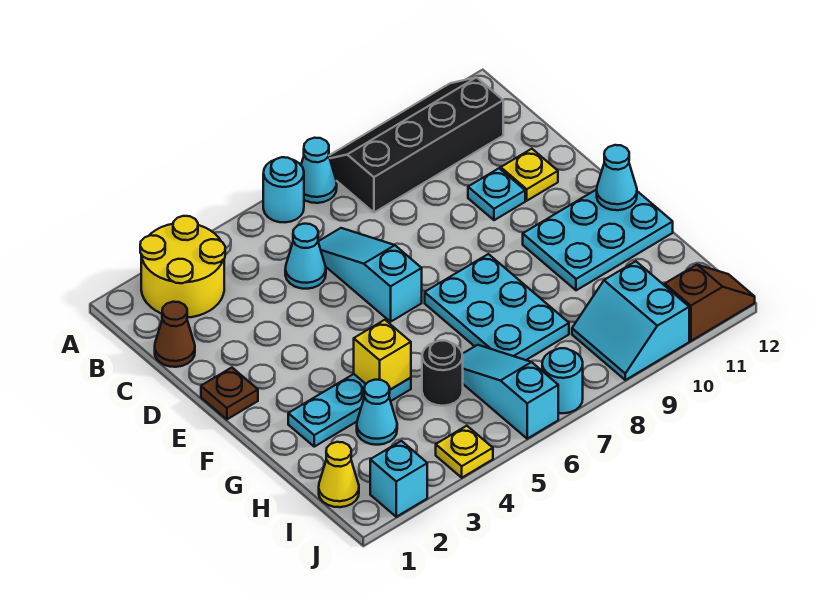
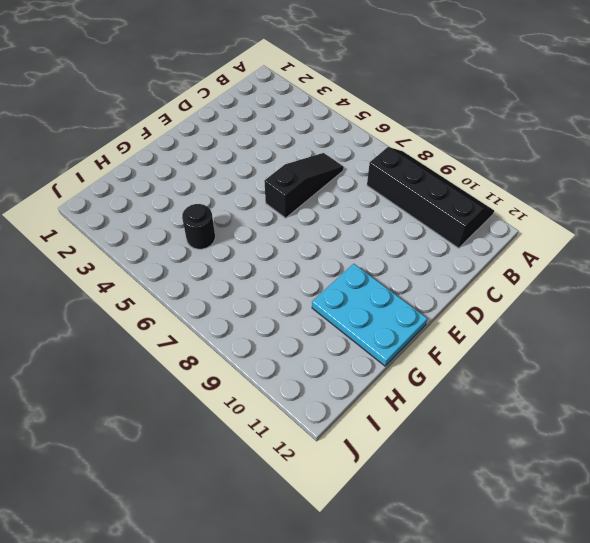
black 1x3 slope [264,153,344,218] -> cyan 1x3 slope [318,228,422,322]
none -> yellow 2x2 round brick [140,216,225,318]
none -> cyan 1x1 round brick [263,157,304,222]
none -> cyan 1x1 cone [301,138,337,203]

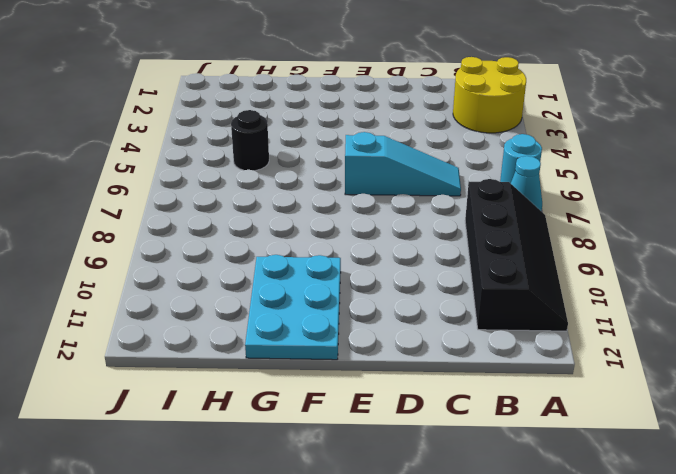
none -> brown 1x1 cone [155,302,195,367]
none -> cyan 1x1 cone [285,224,326,289]
none -> cyan 1x1 plate [468,168,525,220]

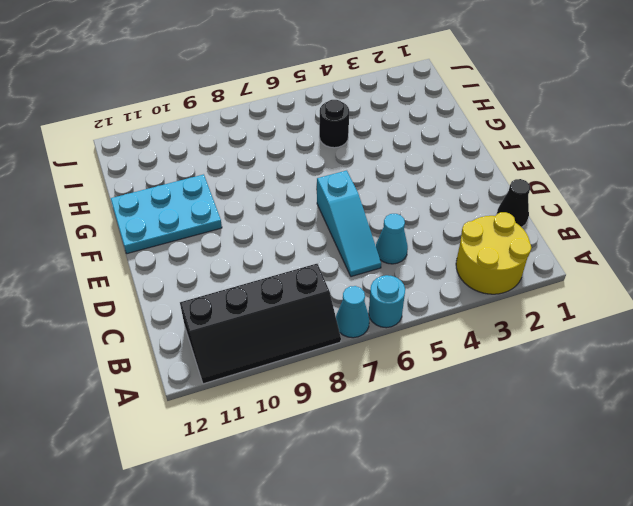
black 1x1 cone [497,179,530,227] -> brown 1x1 cone [155,302,195,367]
none -> cyan 1x1 plate [468,168,525,220]
none -> yellow 1x1 plate [501,149,558,201]
none -> brown 1x1 plate [201,368,258,419]

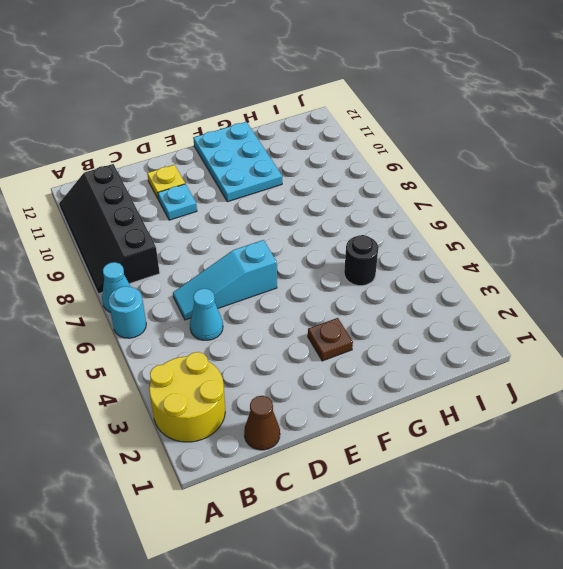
brown 1x1 plate [308,318,353,361] -> brown 1x1 plate moved to [201,368,258,419]
none -> cyan 2x3 plate [425,254,569,360]
none -> cyan 1x3 plate [288,374,411,447]
none -> cyan 1x1 cone [357,380,397,445]

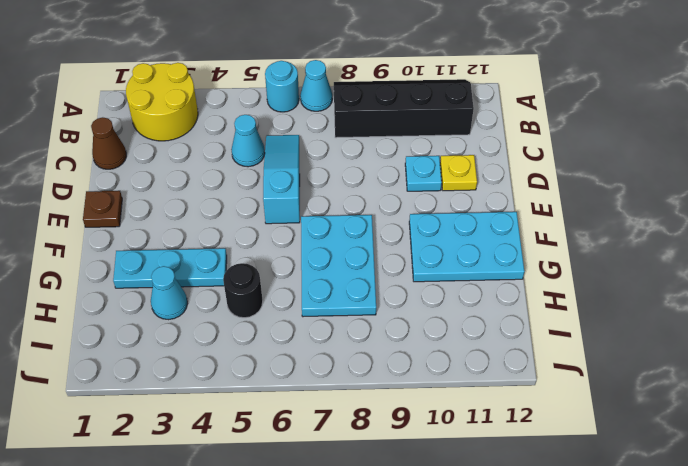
none -> cyan 1x3 slope [463,345,558,439]
none -> yellow 1x1 cone [319,442,359,507]
none -> cyan 2x2 slope [572,261,689,380]

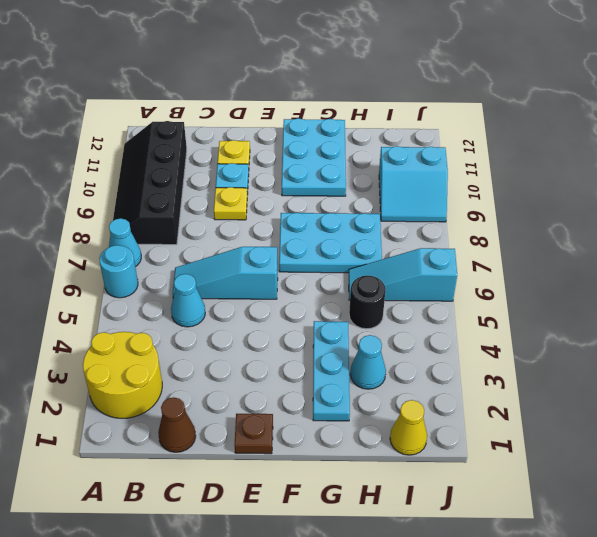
yellow 1x1 plate [214,187,247,220] -> yellow 1x1 plate moved to [436,426,493,478]
none -> cyan 1x1 brick [370,441,427,517]
none -> cyan 1x1 round brick [542,348,583,413]
none -> brown 1x2 slope [665,265,755,341]

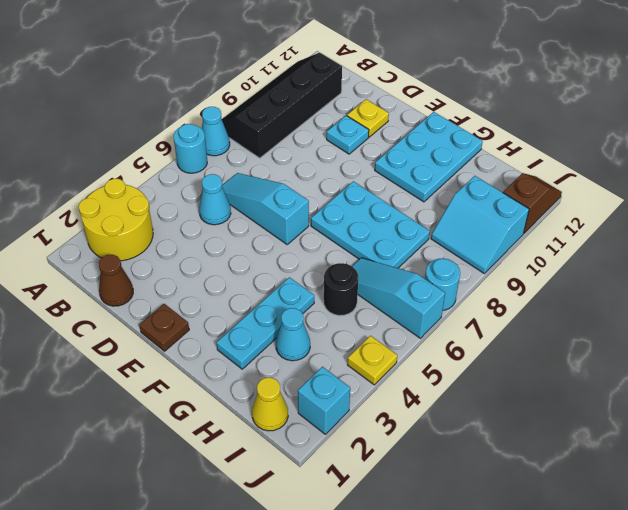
none -> cyan 1x1 cone [597,145,637,210]
none -> yellow 1x1 brick [354,320,411,389]

